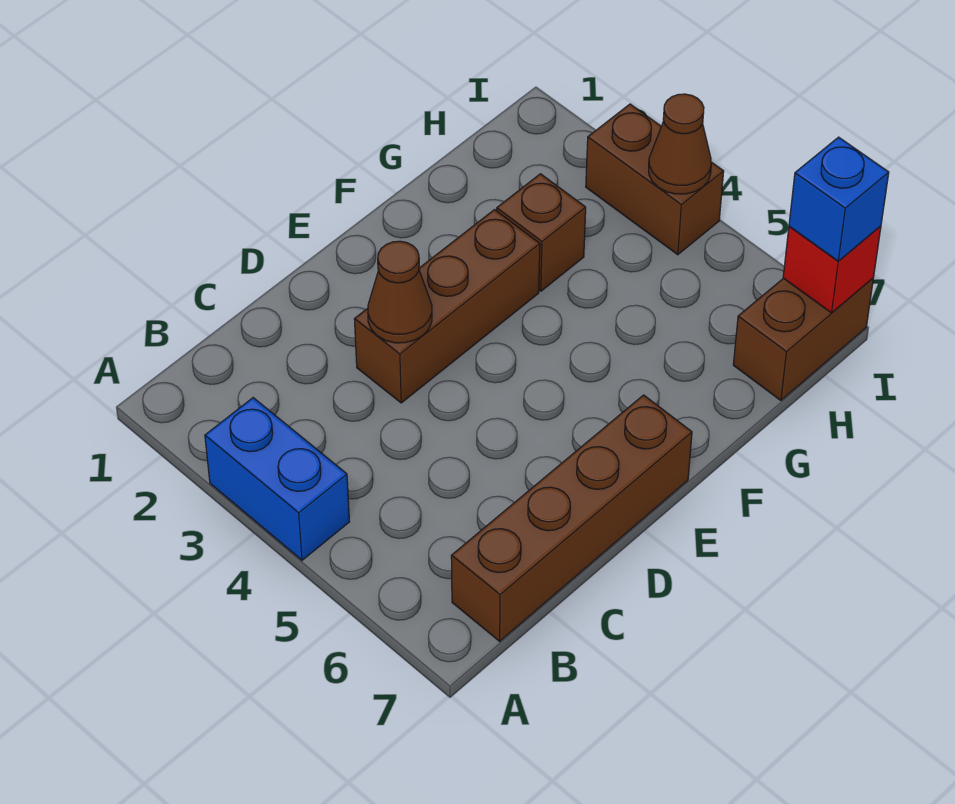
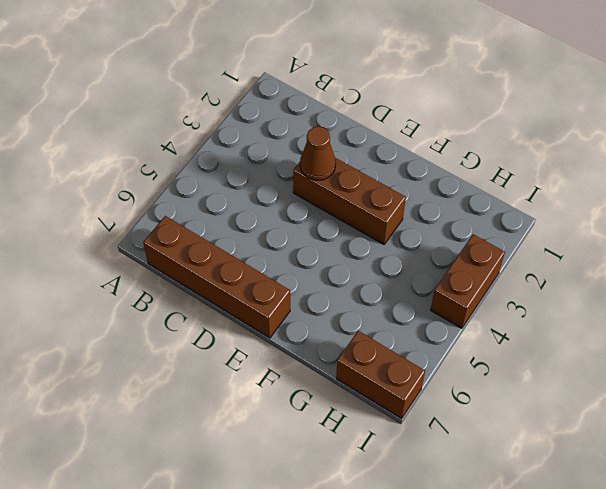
none -> blue 1x2 brick [205,398,349,560]
none -> brown 1x1 brick [497,174,586,291]

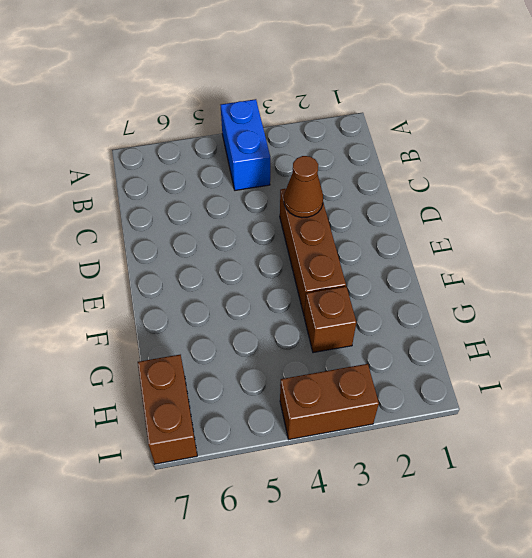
blue 1x2 brick [221,99,270,190] -> blue 1x2 brick turned to [205,398,349,560]
none -> brown 1x4 brick [451,395,692,641]
none -> brown 1x1 cone [649,94,711,194]

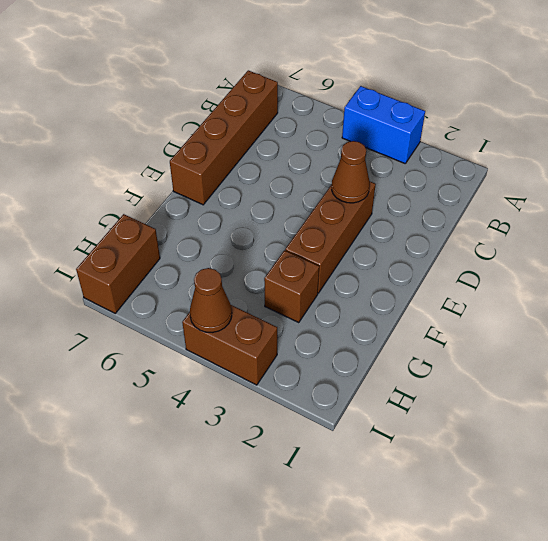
none -> red 1x1 brick [783,226,881,313]
none -> blue 1x1 brick [789,137,889,261]

